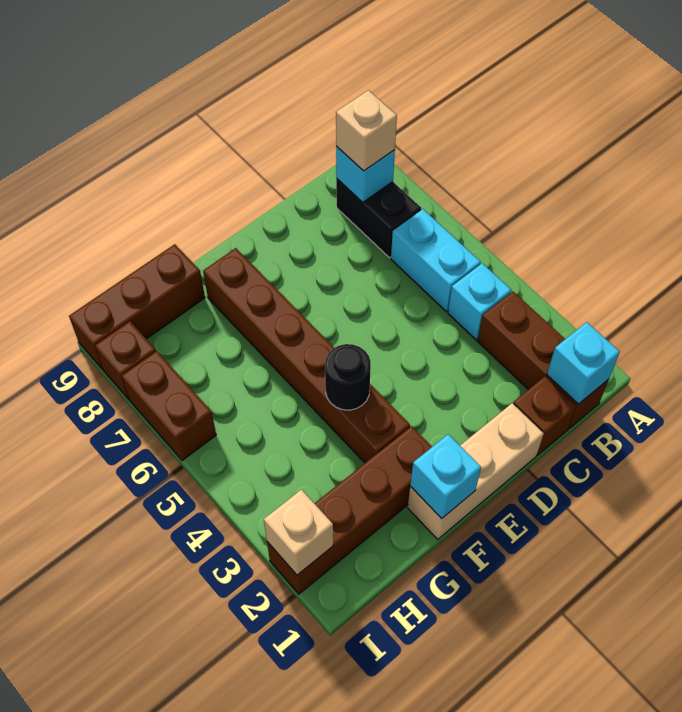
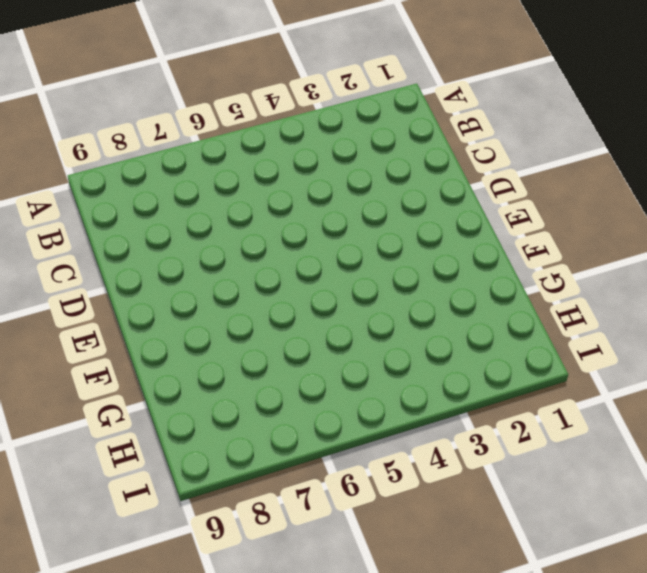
none -> brown 1x3 brick [478,292,609,428]
none -> cyan 1x1 brick [448,263,511,340]
none -> cyan 1x2 brick [391,209,481,312]

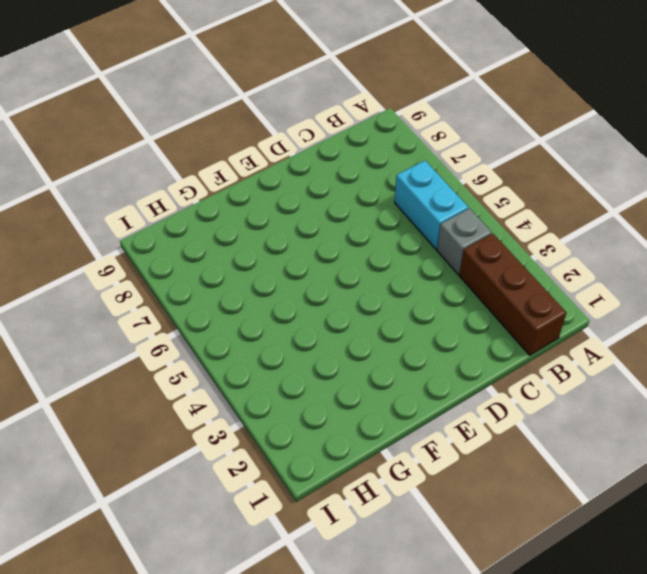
grey 1x1 brick [437,208,492,275] -> cyan 1x1 brick [448,263,511,340]
none -> black 1x2 brick [336,179,421,258]
none -> brown 1x1 brick [513,377,577,455]
none -> tan 1x3 brick [408,403,544,539]

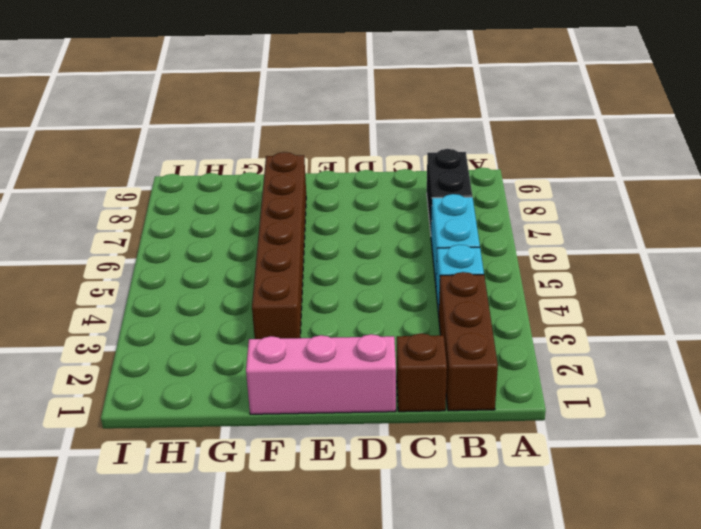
pink 1x3 brick [246,334,396,414] -> tan 1x3 brick [408,403,544,539]
none -> brown 1x4 brick [267,426,432,594]
none -> brown 1x3 brick [69,244,205,369]
none -> brown 1x2 brick [122,351,216,461]

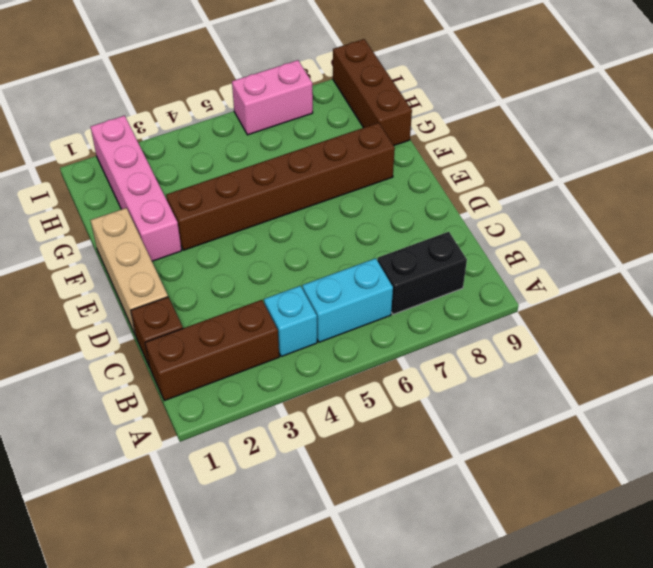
pink 1x4 brick [91,116,182,261] -> brown 1x4 brick [267,426,432,594]
pink 1x2 brick [232,60,313,135] -> brown 1x2 brick [122,351,216,461]
none -> brown 1x1 brick [95,321,156,399]
none -> cyan 1x1 brick [547,322,620,404]
none -> cyan 1x1 brick [336,146,395,202]

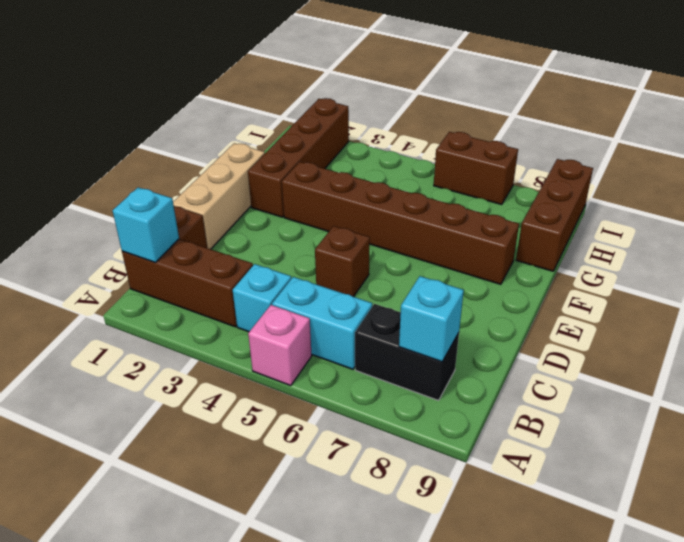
pink 1x1 brick [248,305,312,386] -> none
brown 1x1 brick [315,226,370,297] -> brown 1x1 brick moved to [95,321,156,399]
none -> cyan 1x1 brick [410,434,481,519]
none -> black 1x1 round brick [325,344,371,410]
none -> tan 1x1 brick [264,490,333,575]

